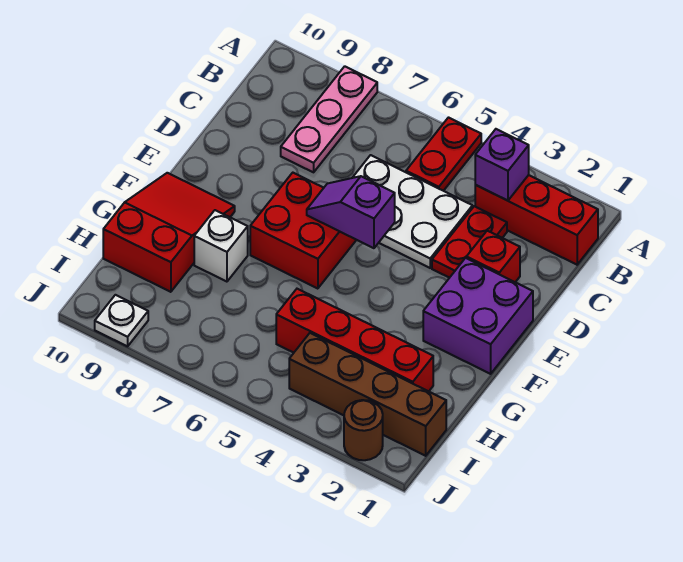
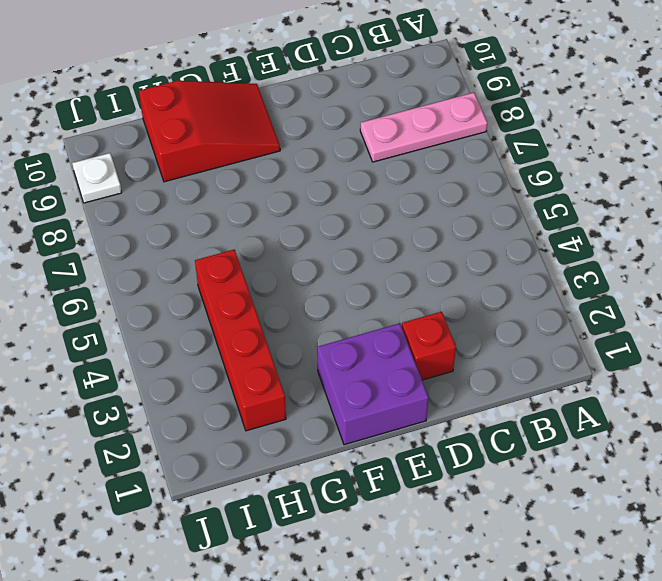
none -> red 1x2 plate [406,118,481,191]
none -> red 1x3 brick [475,175,598,265]
none -> red 1x2 plate [432,206,507,278]

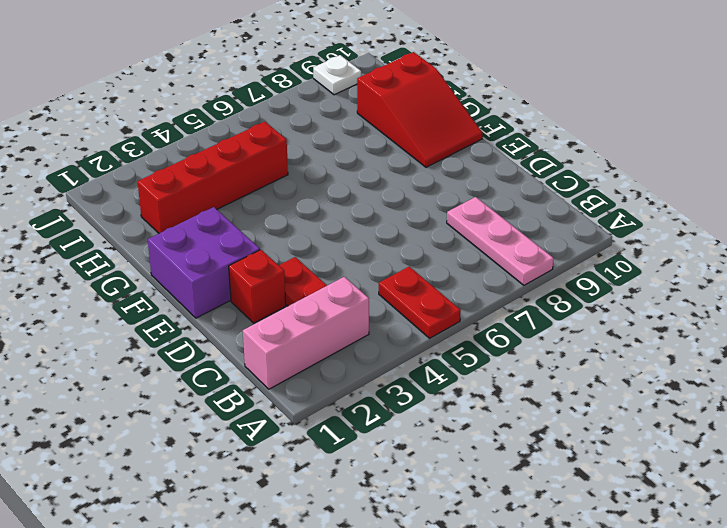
pink 1x3 brick [243,277,369,389] -> red 1x3 brick [475,175,598,265]
none -> white 2x3 plate [353,155,472,268]
none -> red 2x2 brick [250,173,356,289]
none -> white 1x1 brick [194,210,248,282]

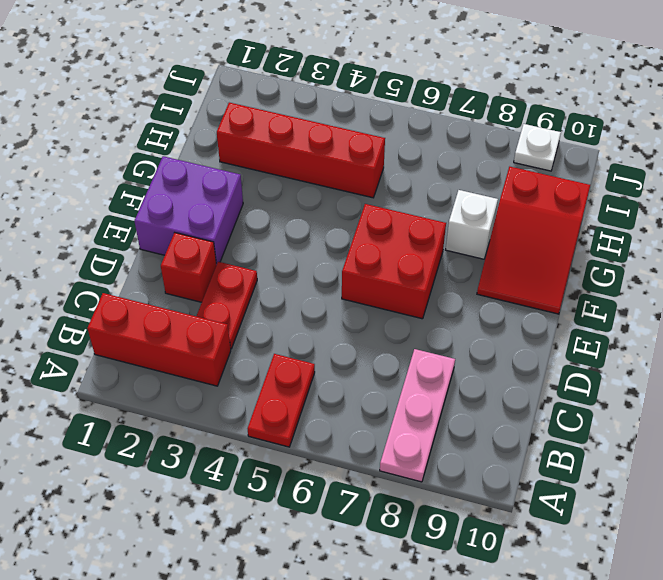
none -> white 2x3 plate [353,155,472,268]
none -> brown 1x4 brick [289,333,446,456]
none -> brown 1x1 round brick [344,400,383,460]

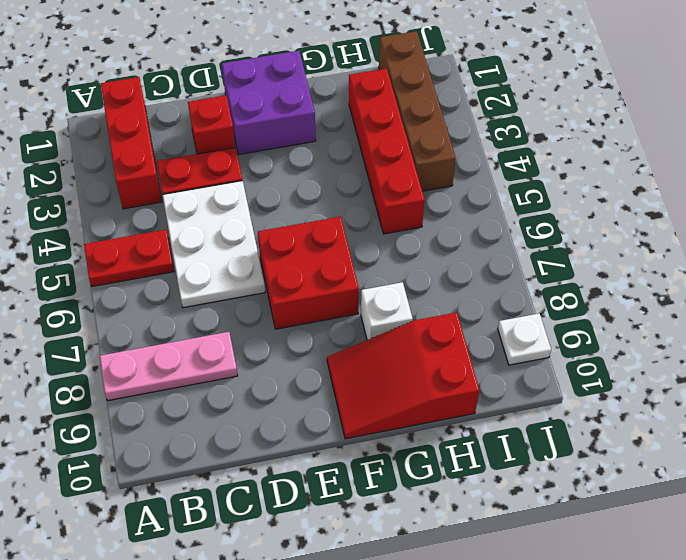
none -> brown 1x1 round brick [344,400,383,460]
none -> purple 1x1 brick [475,129,529,201]
none -> purple 1x2 slope [307,176,395,248]

